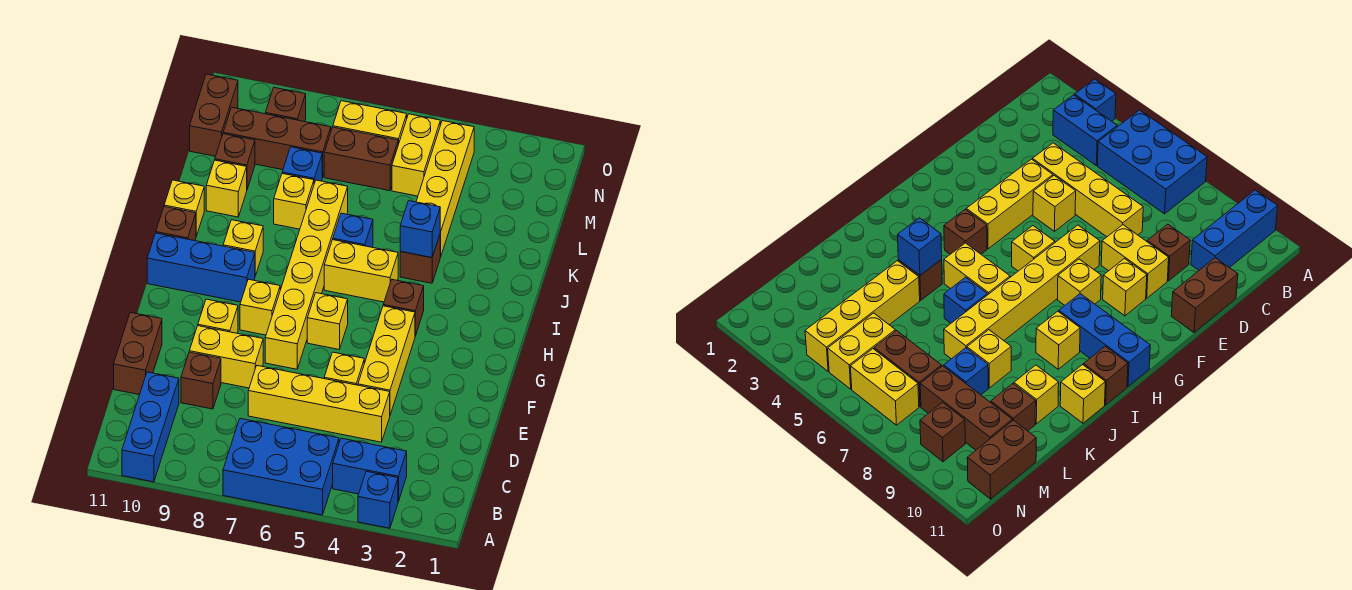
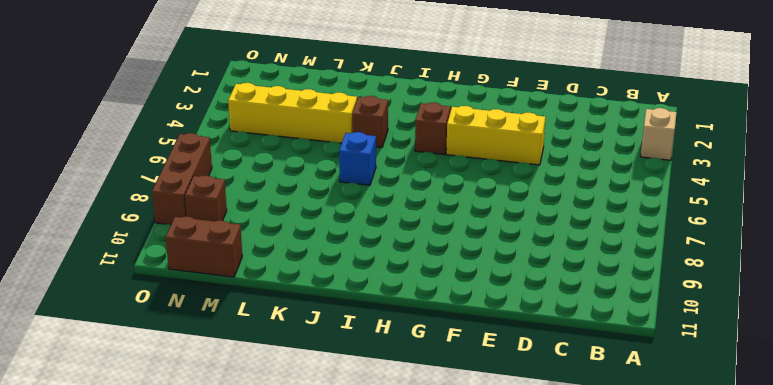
tan 1x1 brick [641,108,677,160] -> blue 1x1 brick [358,471,398,528]
brown 1x3 brick [152,133,212,225] -> brown 1x3 brick moved to [223,107,331,177]
none -> blue 2x3 brick [223,418,339,515]
none -> blue 1x3 brick [122,372,179,482]
none -> blue 1x2 brick [333,438,407,502]
none -> yellow 1x4 brick [248,366,390,442]

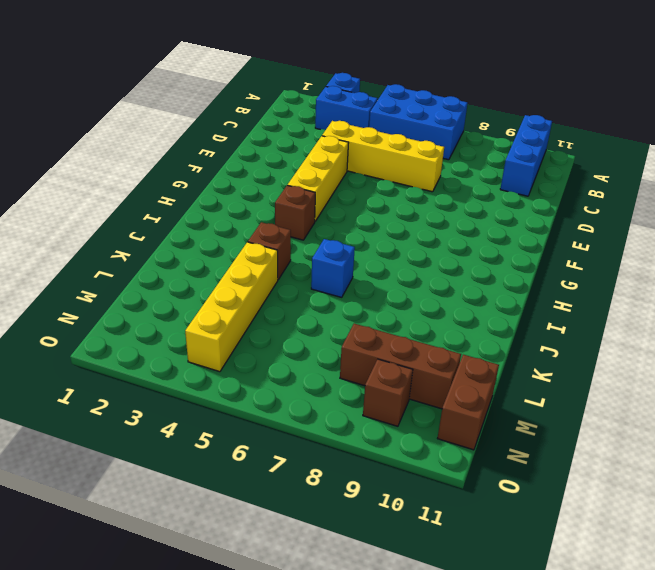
none -> brown 1x1 brick [181,352,221,409]
none -> brown 1x2 brick [114,312,162,395]
none -> yellow 1x1 brick [324,352,364,385]
none -> yellow 1x2 brick [189,326,263,388]

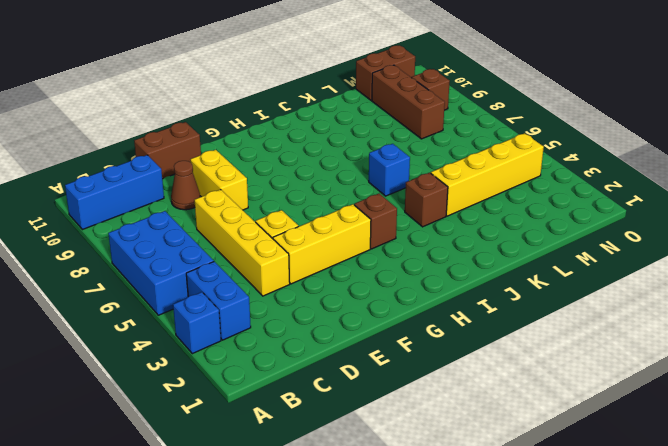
brown 1x1 cone [171,161,200,210] -> brown 1x1 brick [181,352,221,409]
none -> yellow 1x6 brick [265,180,348,369]
none -> yellow 1x1 brick [198,299,238,333]
none -> yellow 1x1 brick [307,293,348,349]
none -> yellow 1x1 brick [240,279,280,335]

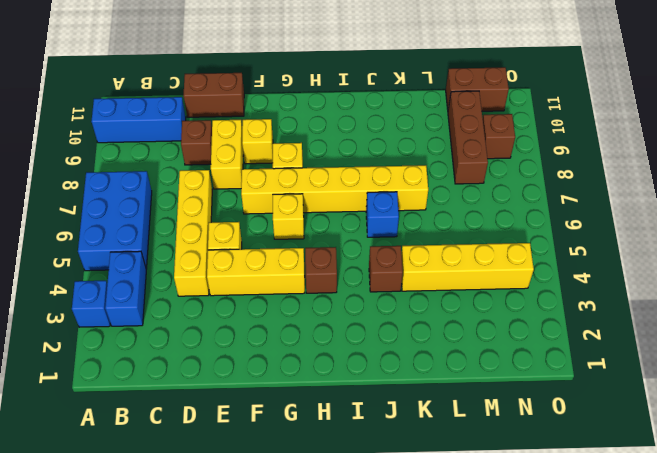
none -> blue 1x3 brick [147,233,255,302]
none -> yellow 1x2 brick [324,240,398,302]
none -> yellow 1x1 brick [223,220,263,276]
none -> brown 1x1 brick [156,207,196,241]

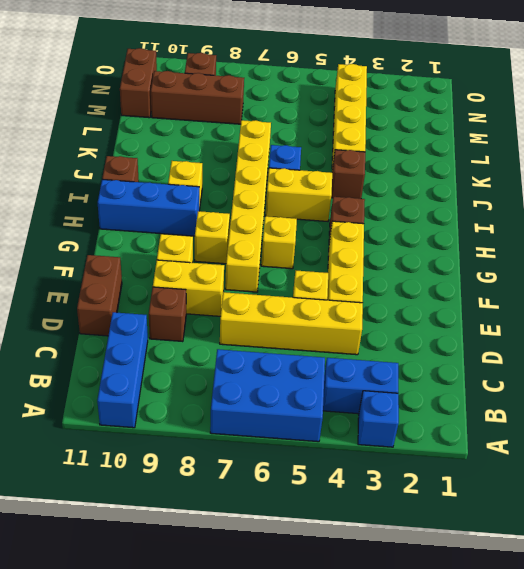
none -> yellow 1x1 brick [164,180,204,236]
none -> yellow 1x1 brick [274,174,314,229]
none -> yellow 1x1 brick [206,160,247,217]
none -> blue 1x1 brick [282,147,322,183]

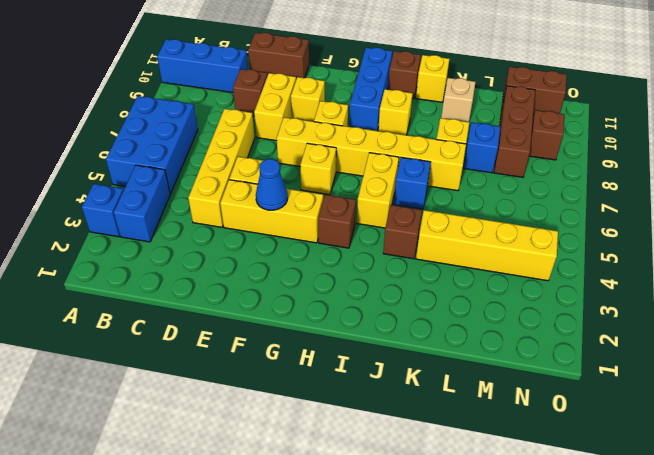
blue 1x1 cone [256,159,288,210] -> none
tan 1x1 brick [441,78,475,122] -> yellow 1x1 brick [206,160,247,217]
none -> brown 1x1 brick [215,134,255,189]
none -> yellow 1x2 brick [392,114,440,196]
none -> brown 1x2 brick [324,127,398,191]
none -> yellow 1x2 brick [333,101,407,144]

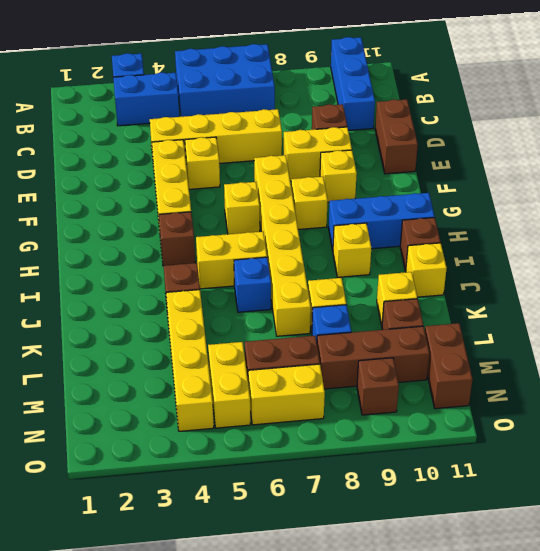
none -> blue 1x1 brick [400,201,441,258]

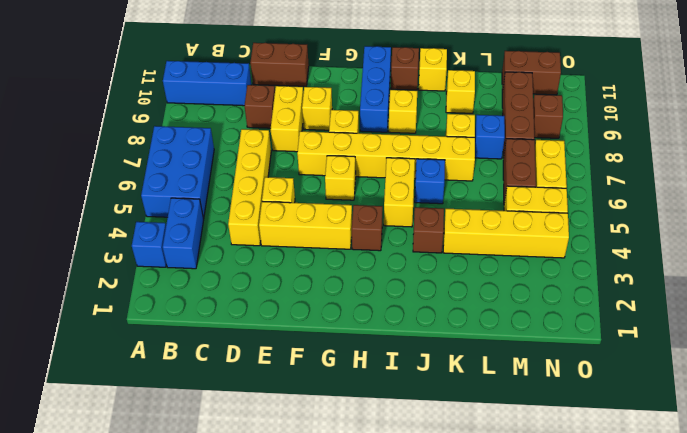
none -> brown 1x1 brick [215,134,255,189]
none -> blue 1x1 brick [400,201,441,258]

